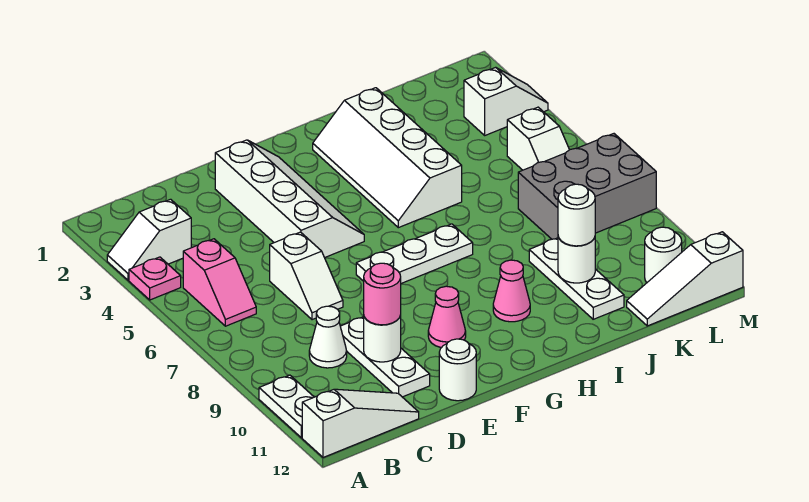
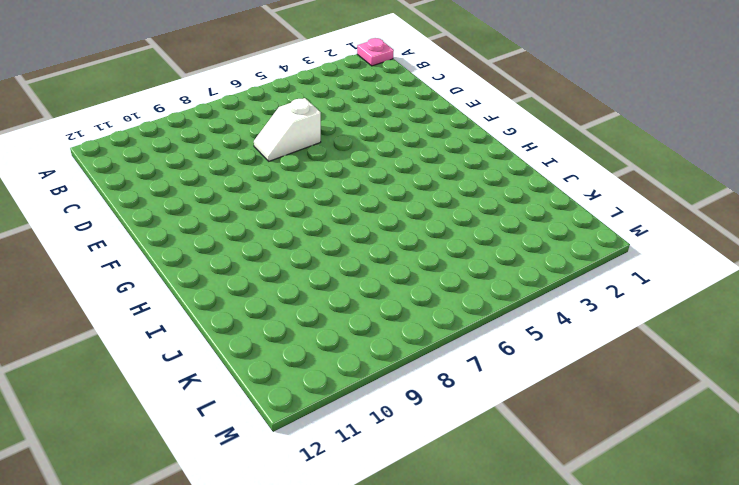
pink 1x1 plate [357,38,394,66] -> pink 1x1 plate moved to [129,257,181,300]
none -> white 1x2 slope [107,199,191,280]
none -> white 1x2 plate [259,375,314,438]
none -> white 1x3 slope [302,389,419,457]

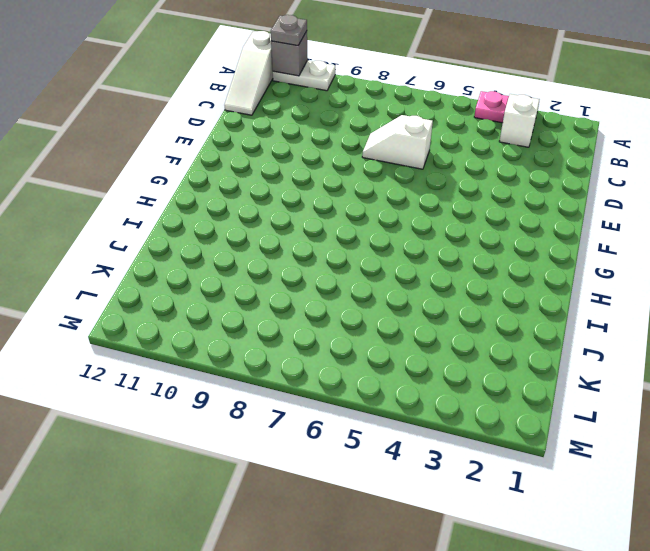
grey 1x1 brick [271,31,308,76] -> none
grey 1x1 plate [271,15,307,46] -> none
none -> pink 1x2 slope [183,239,256,326]
none -> white 1x1 cone [309,306,347,368]
none -> white 1x3 plate [340,317,430,397]

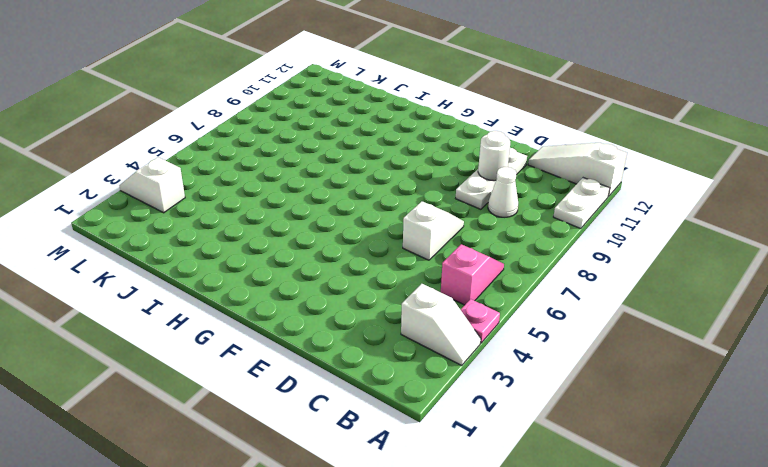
none -> white 2x4 slope [215,140,364,258]
none -> white 1x1 round brick [439,339,476,401]
none -> white 1x3 plate [356,224,473,283]

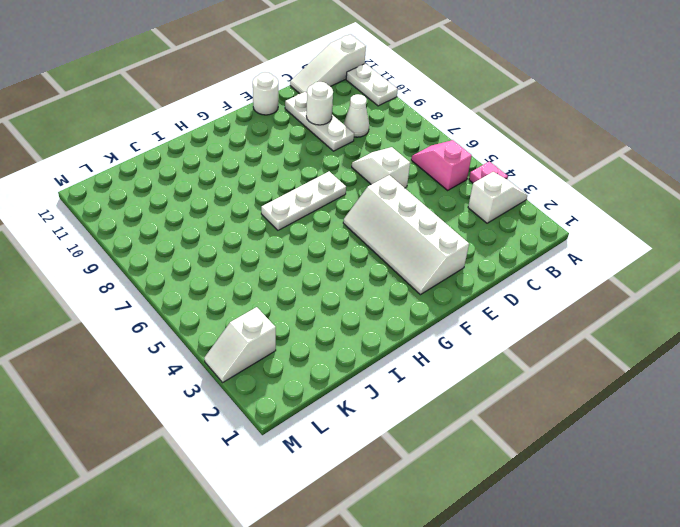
none -> pink 1x1 cone [428,286,466,348]
none -> white 2x4 slope [313,88,462,228]
none -> pink 1x1 cone [493,260,530,322]

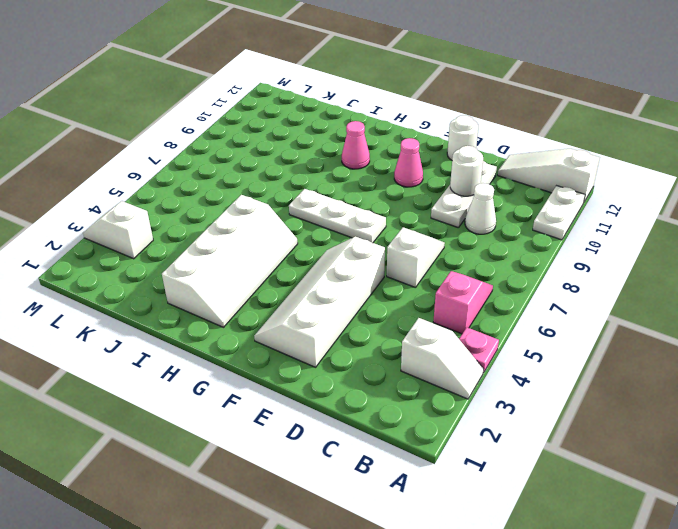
none -> white 1x3 plate [529,238,624,319]
none -> grey 2x3 brick [518,134,656,239]
none -> white 1x3 slope [627,232,743,326]

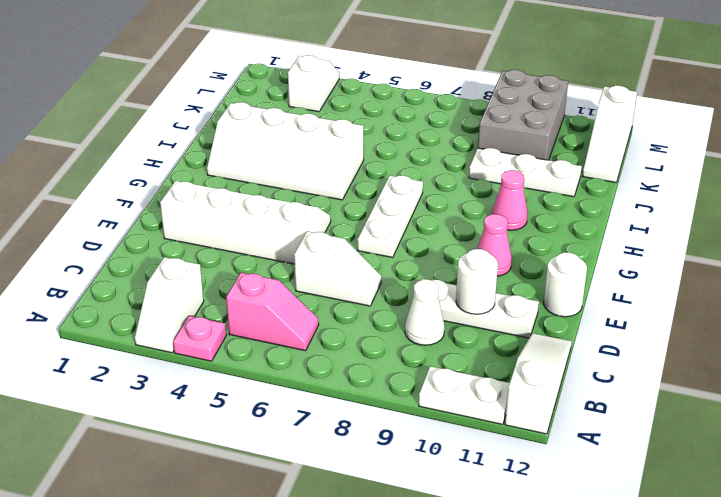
grey 2x3 brick [478,70,568,160] -> grey 2x3 brick moved to [518,134,656,239]
none -> white 1x2 slope [507,107,569,170]
none -> white 1x1 round brick [645,227,682,282]
none -> white 1x1 round brick [558,237,595,283]

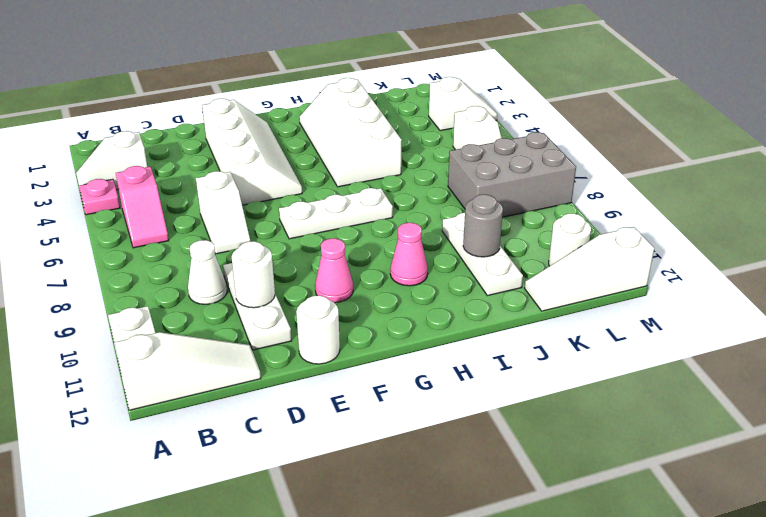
grey 1x1 round brick [463,194,503,257] -> white 1x1 round brick [558,237,595,283]
none -> pink 1x1 round brick [364,263,401,325]
none -> white 1x1 round brick [558,184,595,246]

